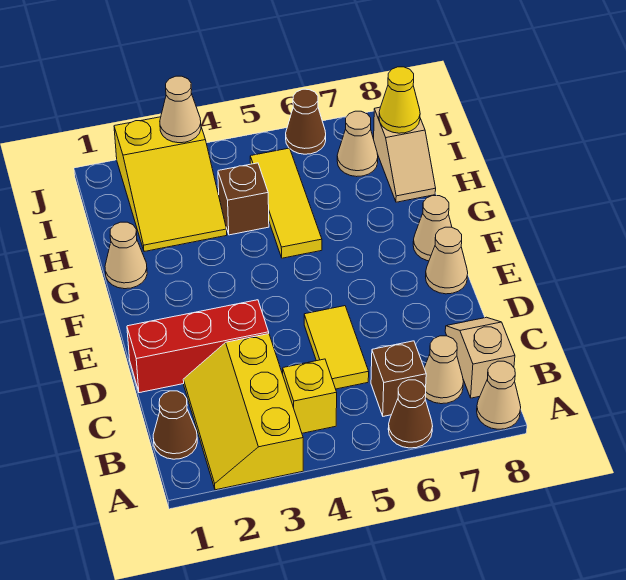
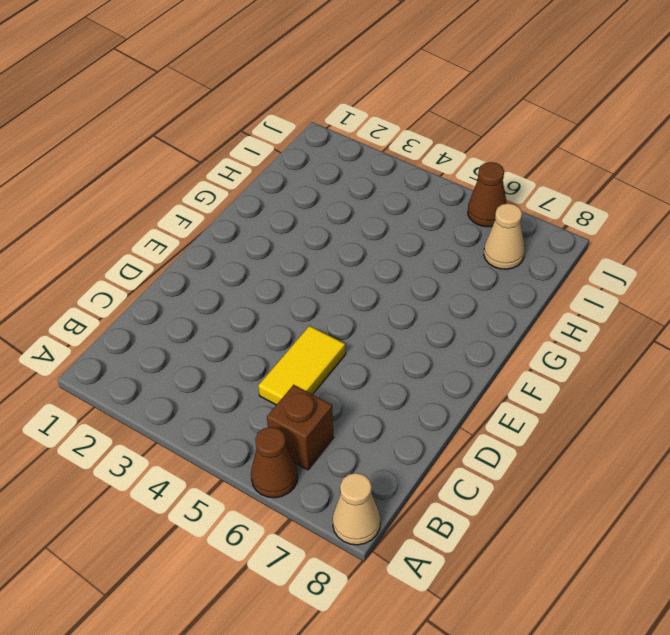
none -> yellow 2x3 slope [183,334,303,490]
none -> brown 1x1 cone [153,391,197,459]
none -> yellow 1x1 brick [283,359,337,433]

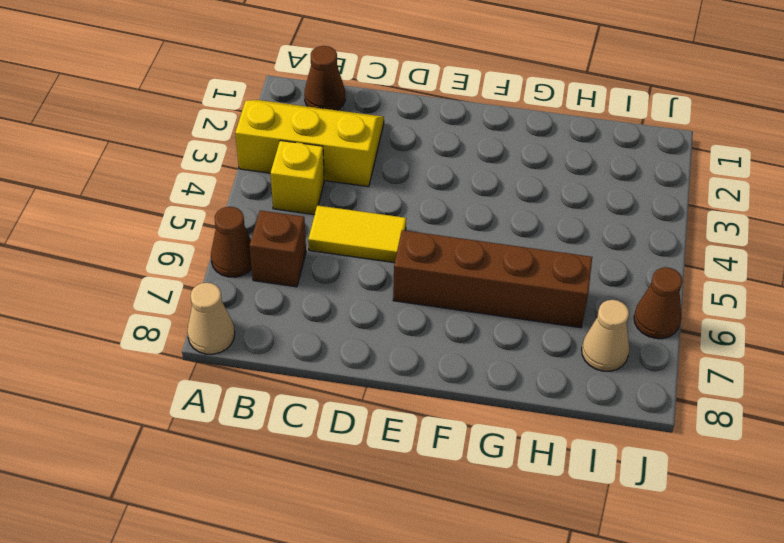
brown 1x4 brick [393,230,592,328] -> none
none -> tan 1x1 cone [424,336,463,404]
none -> tan 1x2 slope [445,317,515,398]
none -> red 1x3 brick [127,300,269,393]

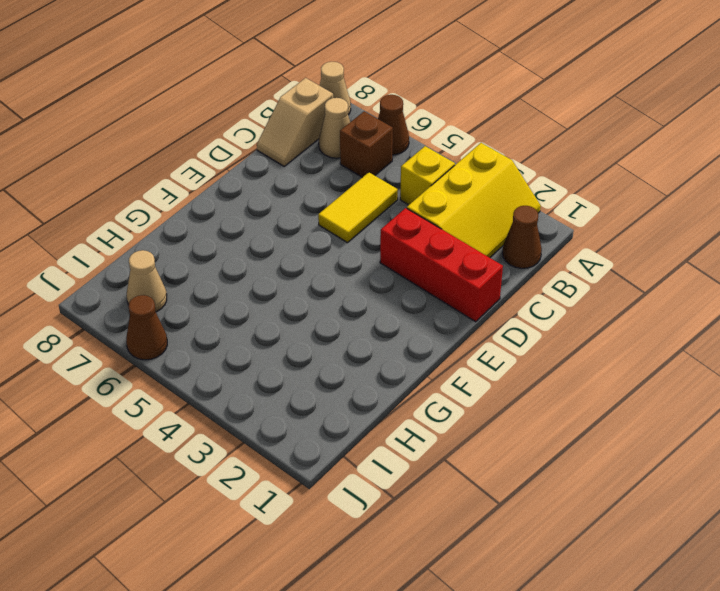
none -> tan 1x1 cone [426,227,468,294]
none -> tan 1x1 cone [413,196,452,261]
none -> tan 1x1 cone [105,222,147,289]

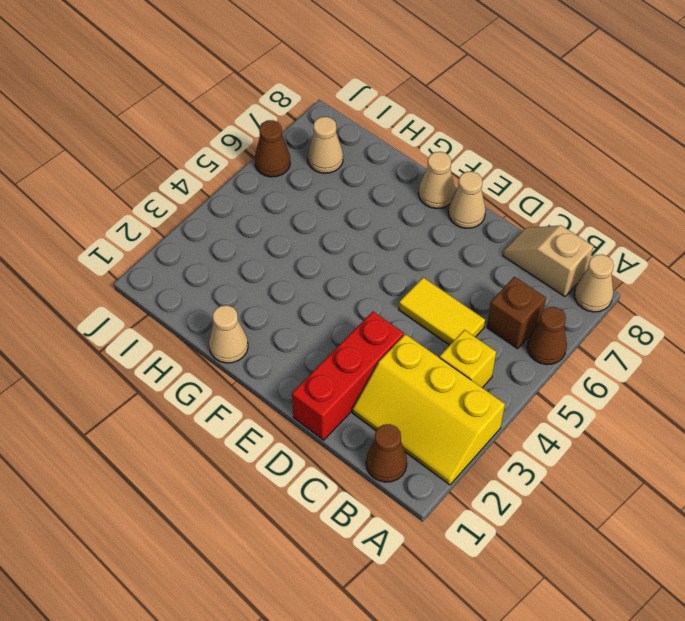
none -> tan 1x1 cone [424,336,463,404]
none -> yellow 1x3 tile [250,148,322,258]
none -> yellow 2x3 slope [114,117,227,252]

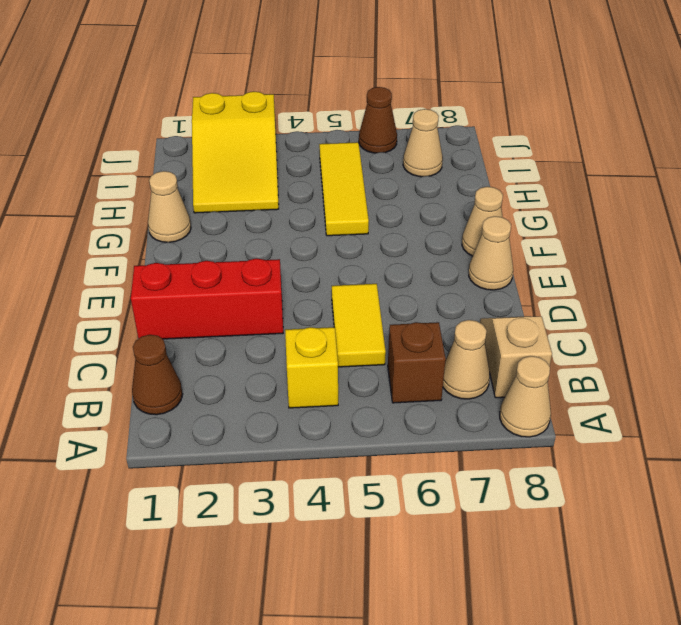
none -> yellow 2x3 slope [183,334,303,490]
none -> brown 1x1 cone [388,380,433,448]
none -> brown 1x1 brick [218,163,269,235]

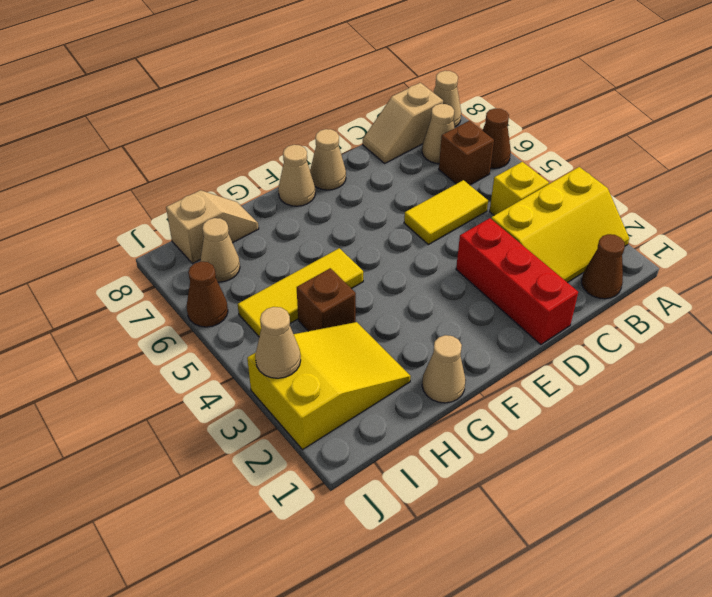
none -> yellow 1x1 cone [379,67,420,133]

